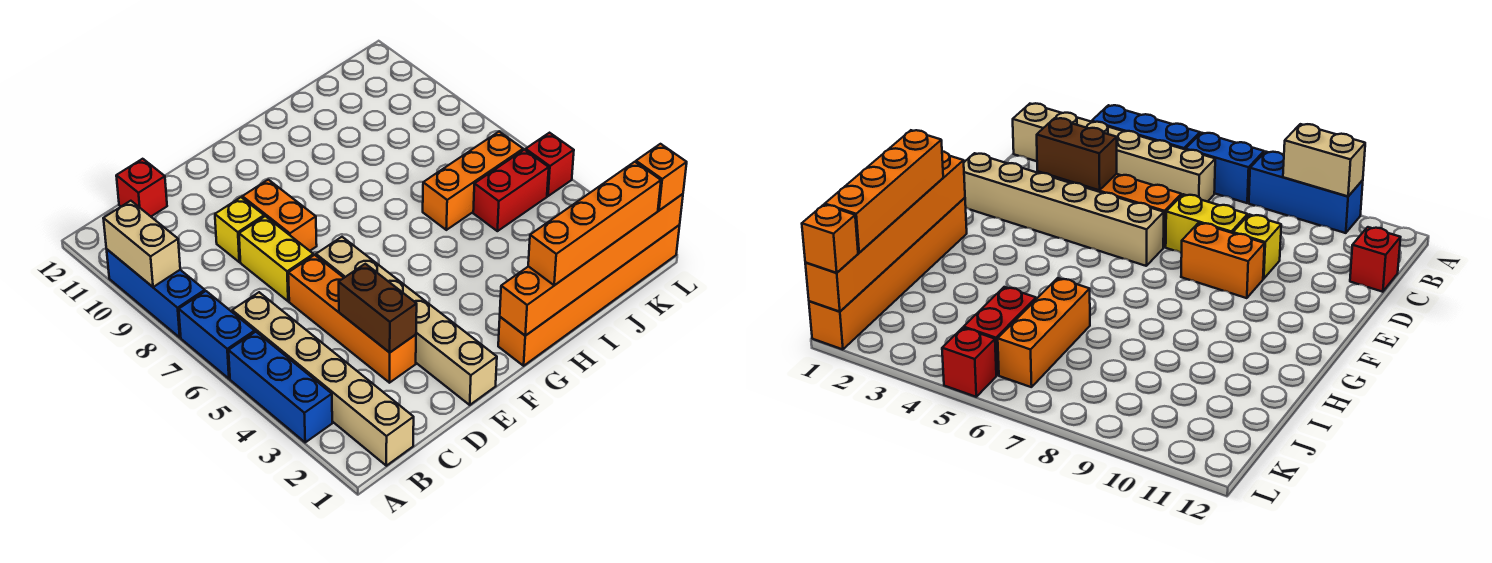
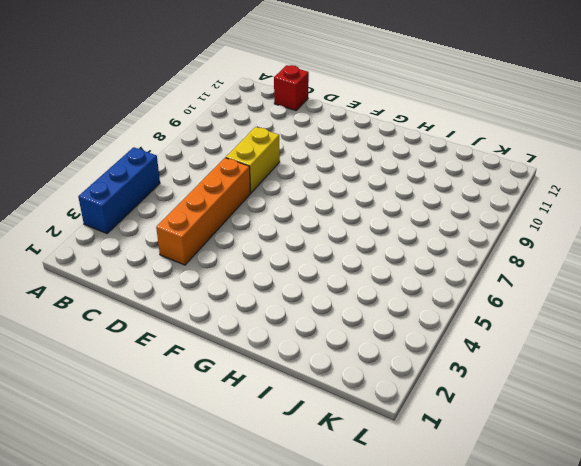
none -> blue 1x2 brick [179,291,255,379]
none -> blue 1x3 brick [107,250,205,337]
none -> tan 1x6 brick [232,292,414,466]

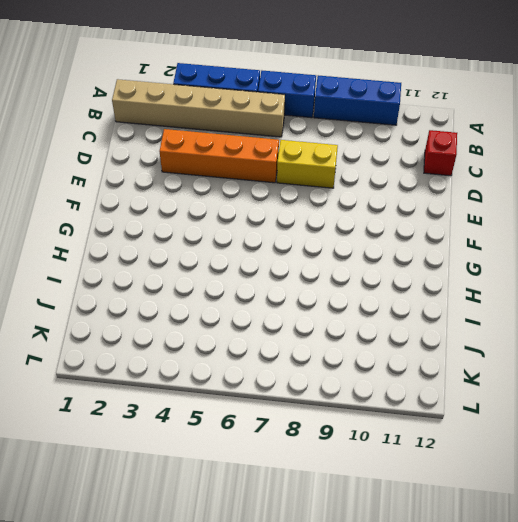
none -> yellow 1x1 brick [215,197,264,262]
none -> tan 1x6 brick [316,237,497,405]
none -> orange 1x2 brick [242,180,317,251]

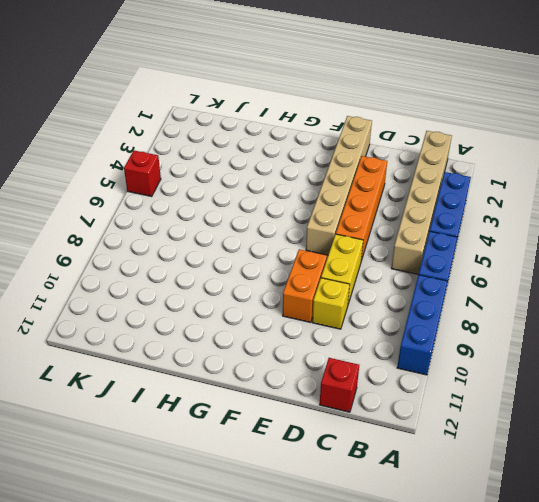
none -> orange 1x6 brick [498,225,680,366]
none -> orange 1x3 brick [423,132,523,230]
none -> red 1x2 brick [473,150,549,231]

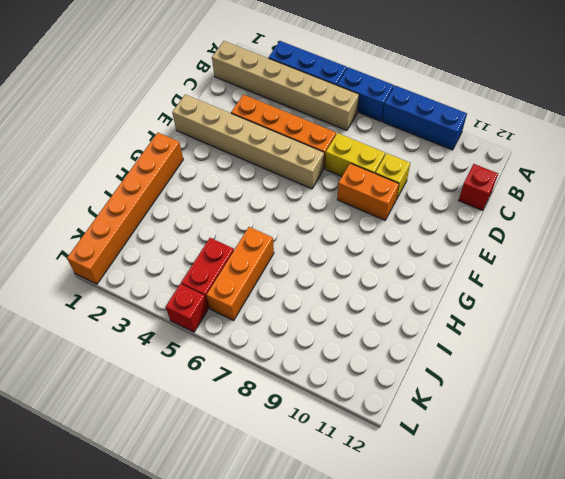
none -> tan 1x2 brick [103,201,180,287]
none -> brown 1x2 brick [339,264,417,352]
none -> orange 1x6 brick [500,194,683,336]

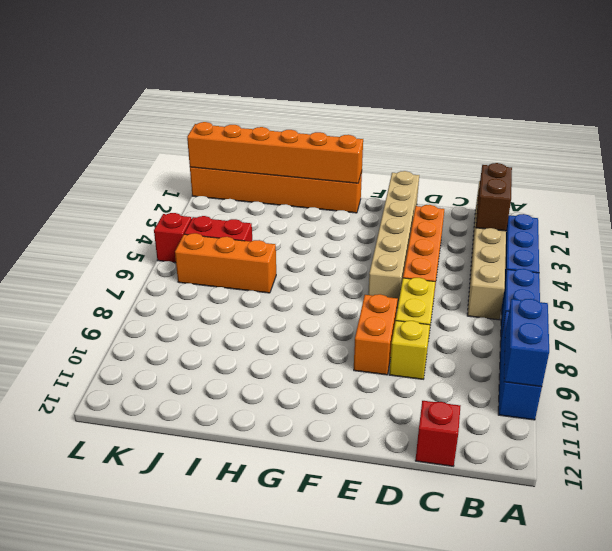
blue 1x2 brick [504,299,549,387] -> tan 1x2 brick [103,201,180,287]
brown 1x2 brick [476,163,512,231] -> brown 1x2 brick moved to [339,264,417,352]
none -> orange 1x4 brick [528,162,661,285]
none -> orange 1x1 brick [636,144,687,210]

